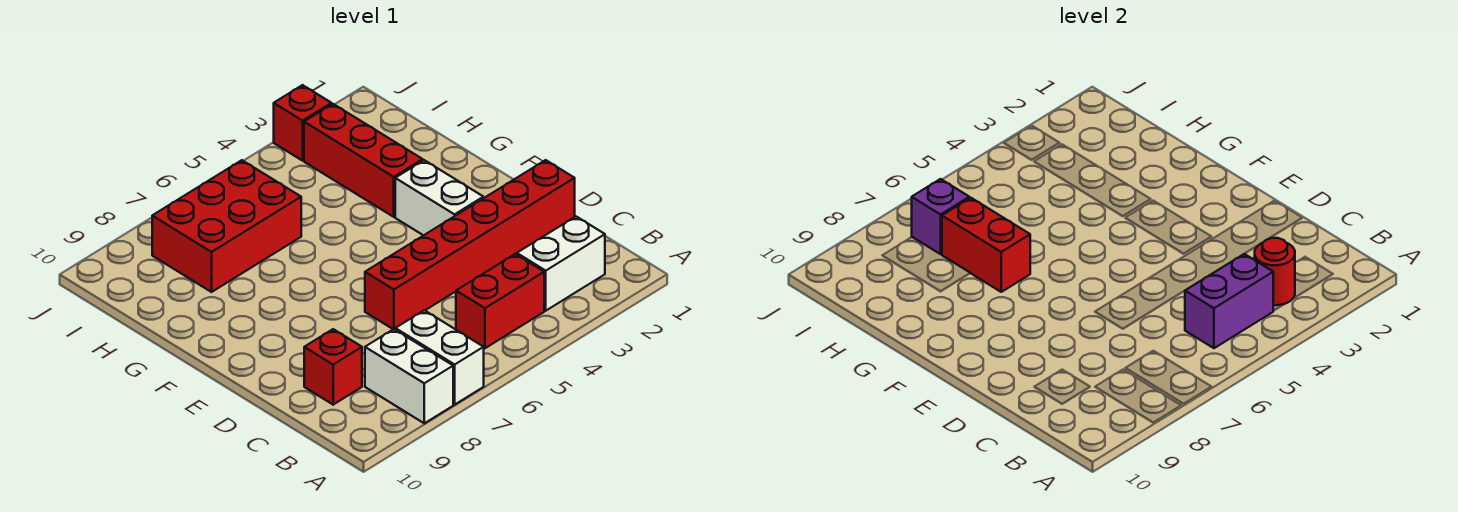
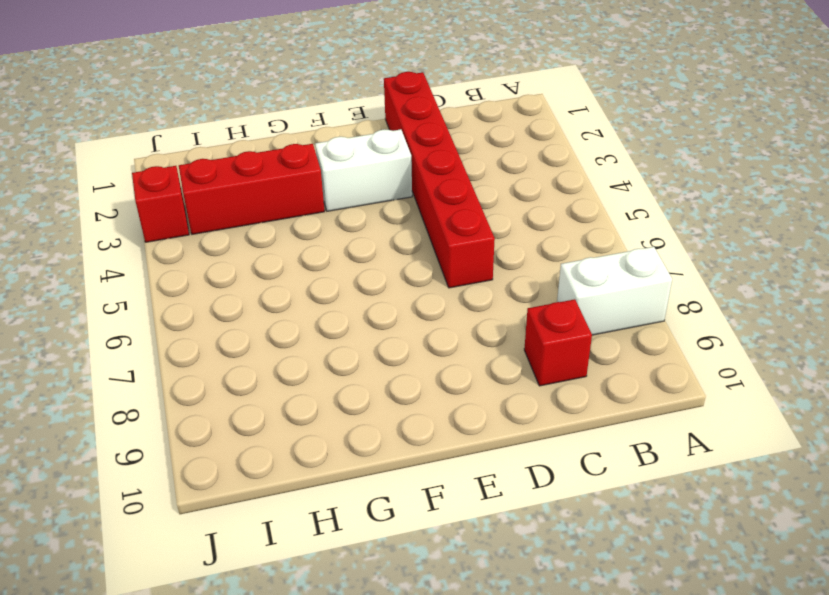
none -> white 1x2 brick [395,310,484,404]
none -> white 1x2 brick [517,217,605,311]
none -> red 1x2 brick [456,254,544,348]

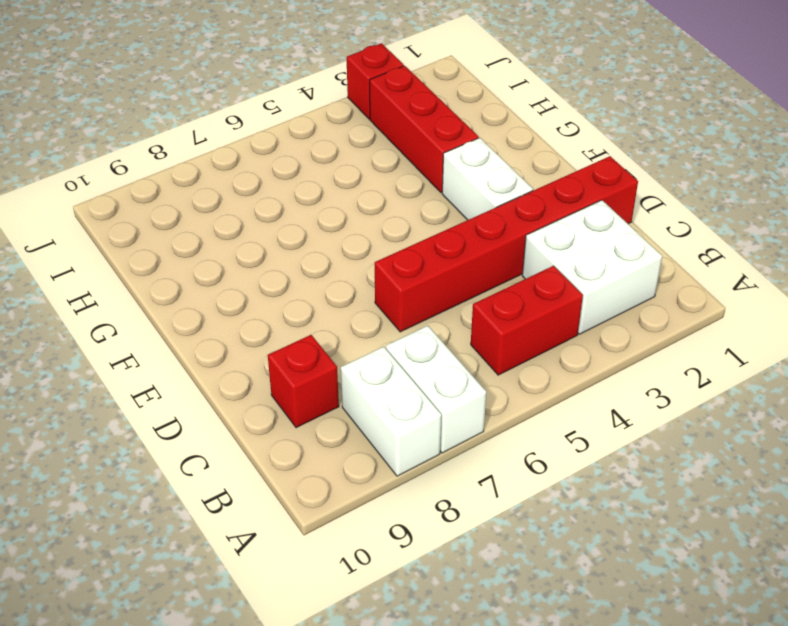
white 2x2 brick [522,200,662,334] -> white 1x2 brick [517,217,605,311]
none -> red 2x3 brick [152,160,301,292]
none -> red 1x1 round brick [1255,238,1295,305]
none -> purple 1x2 brick [1185,254,1274,348]

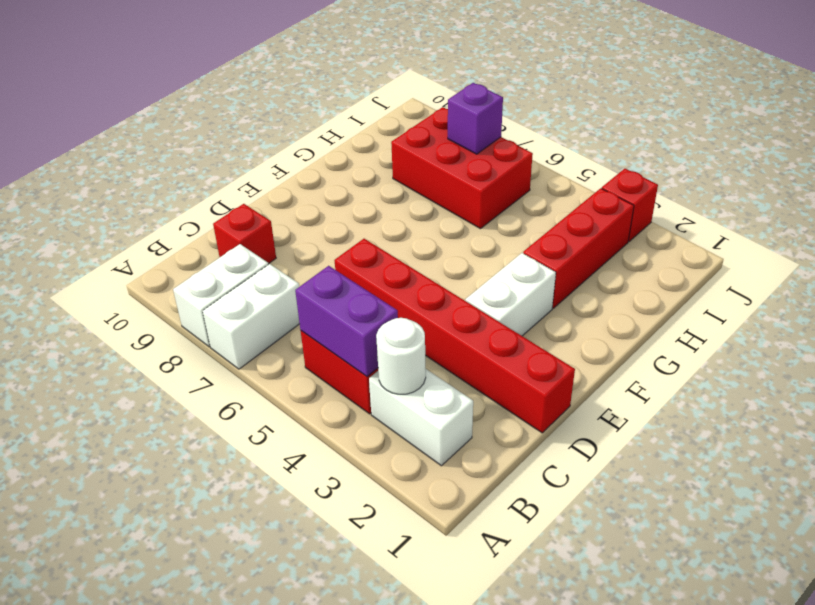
white 1x1 round brick [376,318,426,394] -> red 1x1 round brick [1255,238,1295,305]
none -> red 1x2 brick [942,198,1030,292]

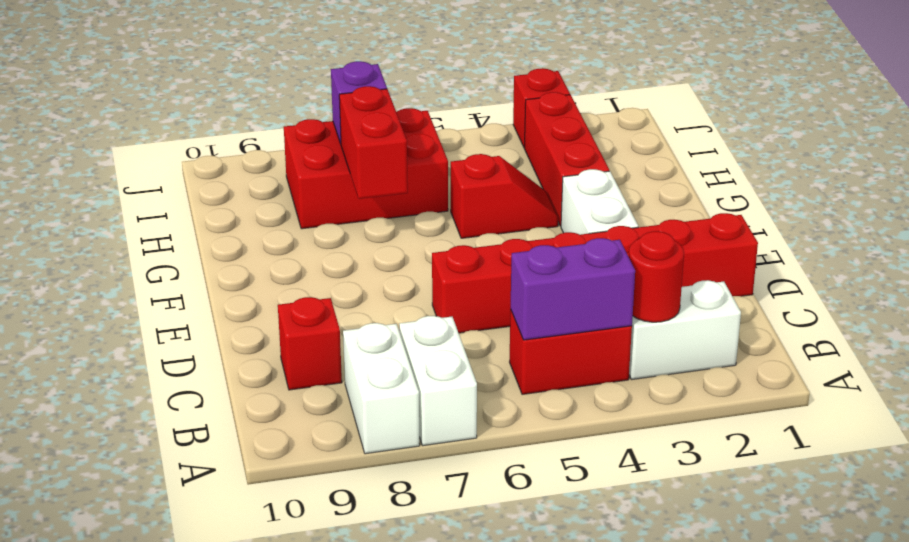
red 1x2 slope [451,154,558,238] -> none

